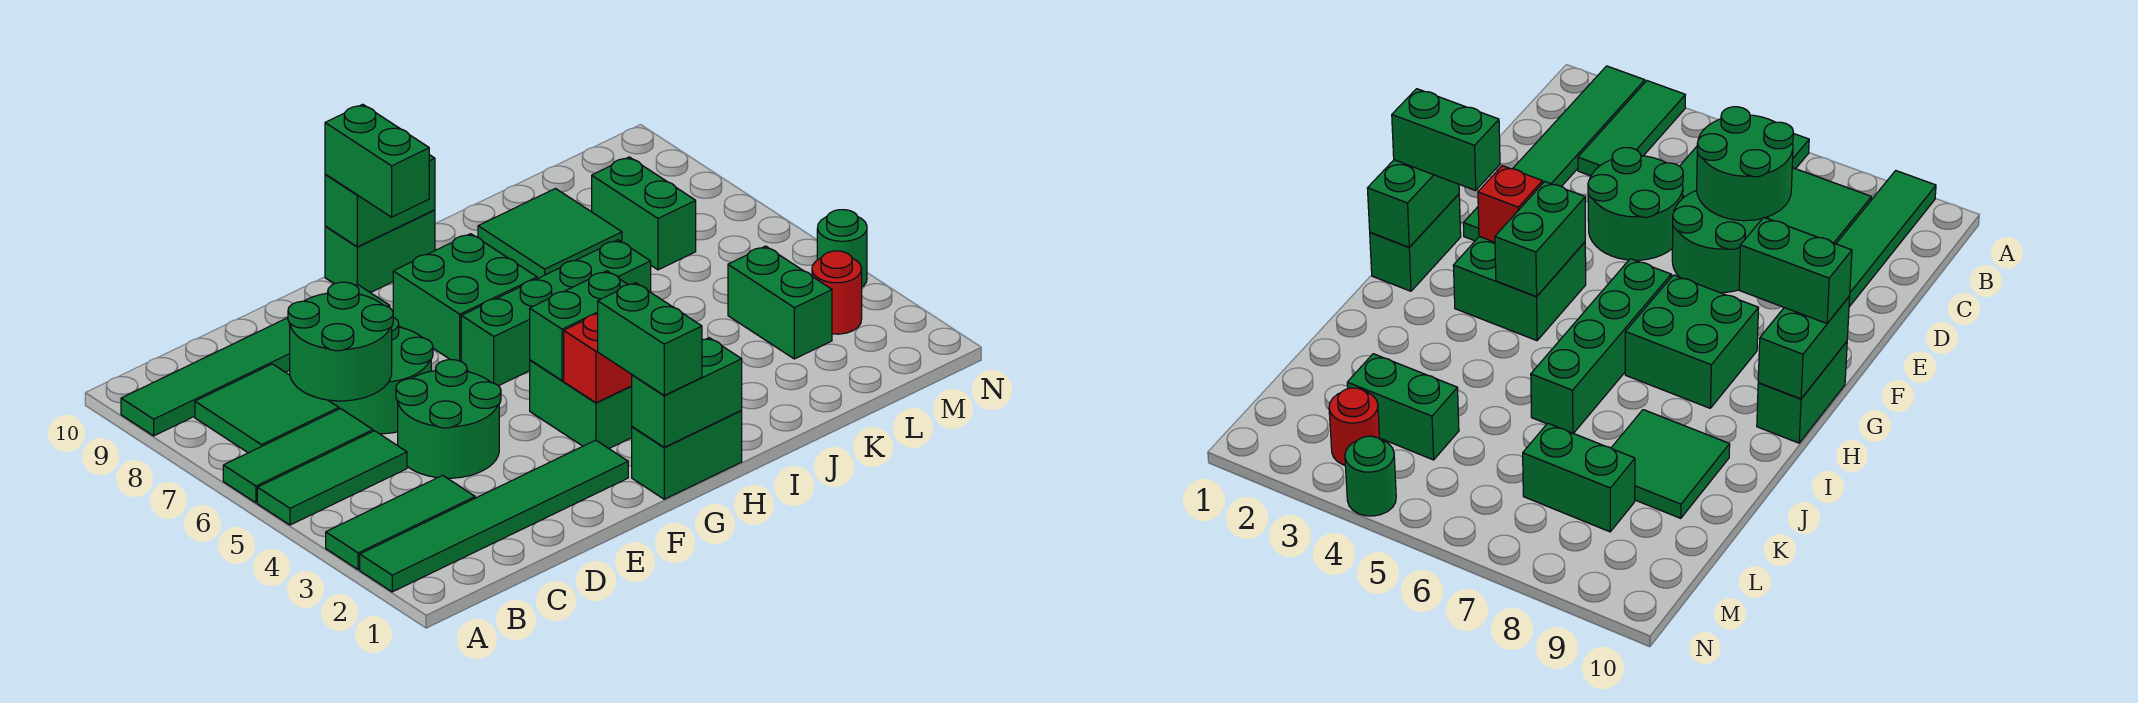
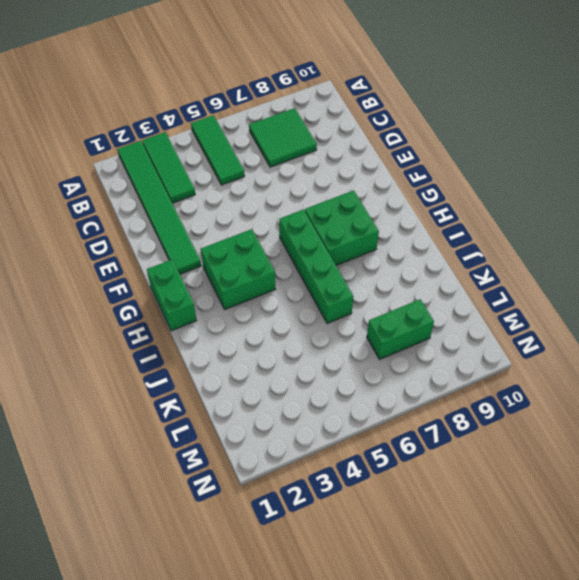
none -> green 1x3 tile [223,409,373,503]
none -> green 1x6 tile [121,284,390,436]
none -> green 2x2 round brick [396,360,501,478]

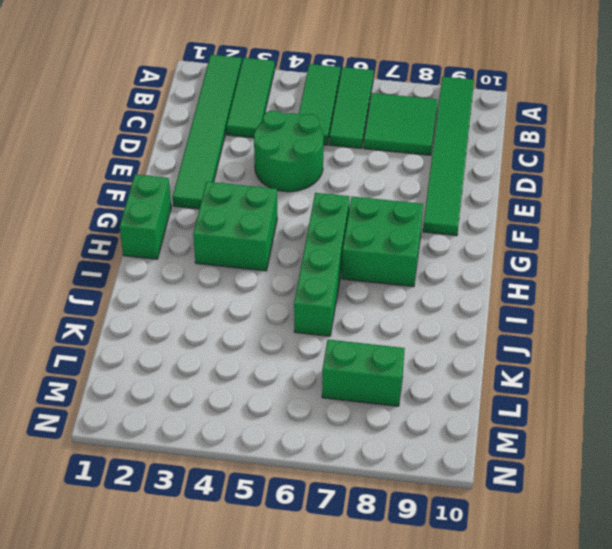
none -> green 2x2 round brick [329,317,433,434]
none -> green 1x2 brick [325,210,435,293]
none -> green 2x2 tile [478,189,622,279]

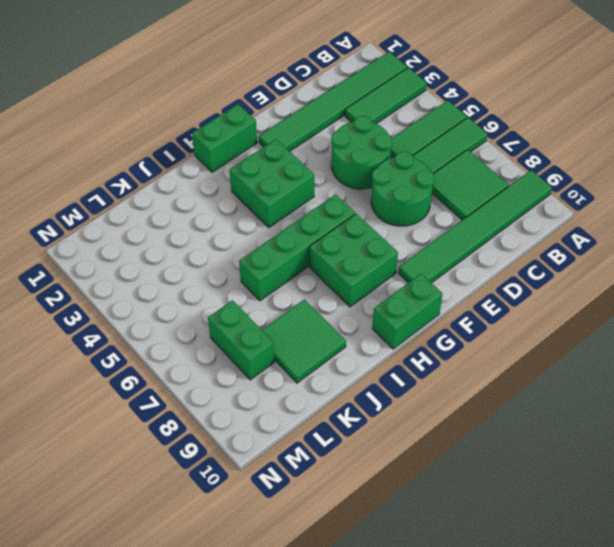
none -> green 1x2 brick [728,246,832,359]
none -> red 1x1 round brick [812,251,862,334]
none -> green 1x1 round brick [817,210,867,287]

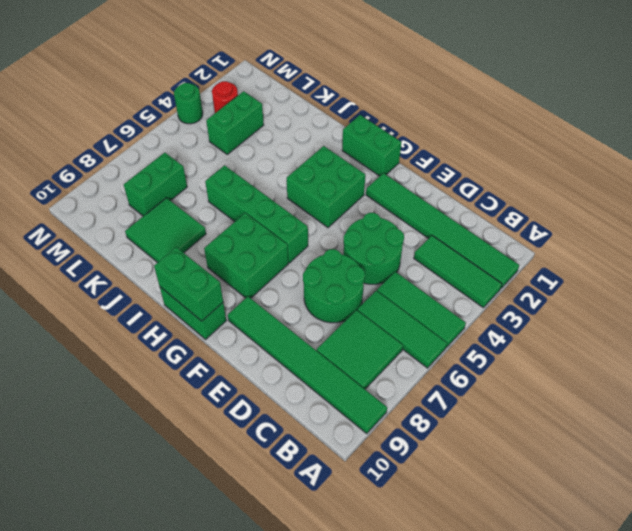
none -> green 2x2 round brick [288,282,393,401]
none -> green 1x2 brick [632,338,742,447]
none -> red 1x1 brick [564,314,632,403]

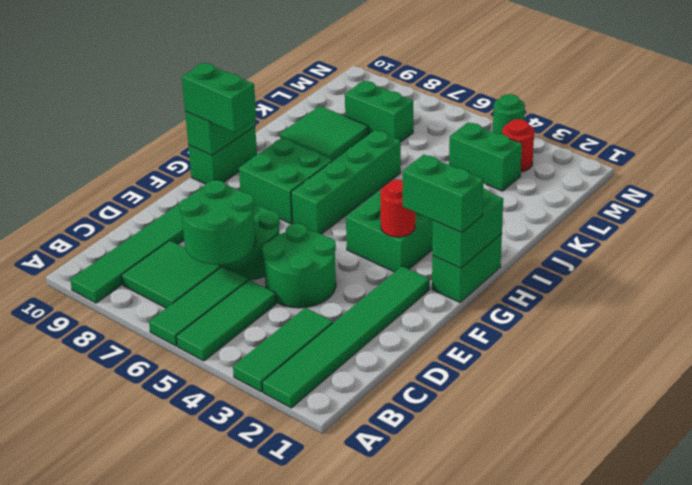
red 1x1 round brick [380,179,415,237] -> red 1x1 brick [564,314,632,403]
none -> green 1x2 brick [530,271,628,380]

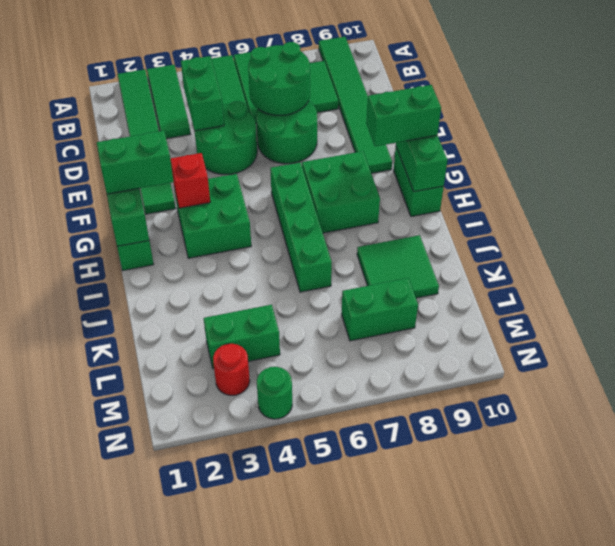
green 1x2 brick [181,56,224,131] -> green 1x2 brick moved to [530,271,628,380]

